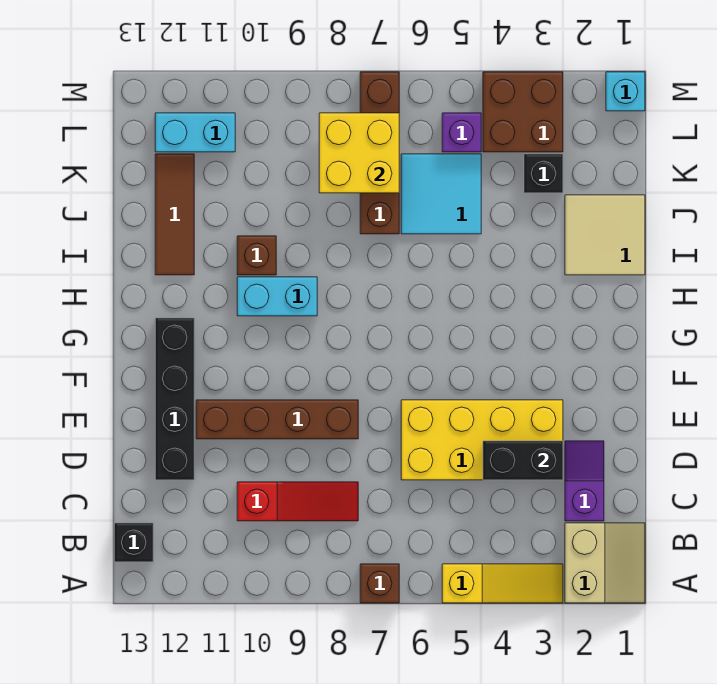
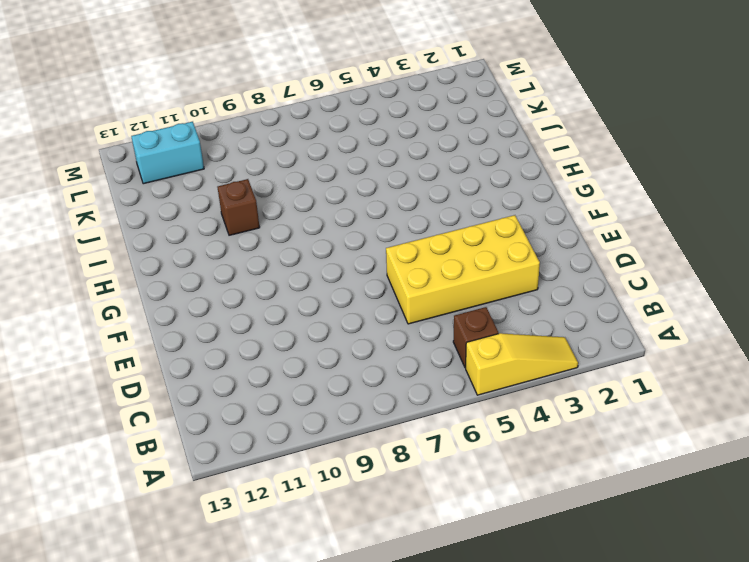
brown 1x1 brick [453,307,498,368] -> brown 1x1 brick moved to [360,564,399,603]
none -> tan 2x2 slope [565,523,645,603]
none -> black 1x1 brick [114,523,153,562]
none -> purple 1x2 slope [565,441,604,521]

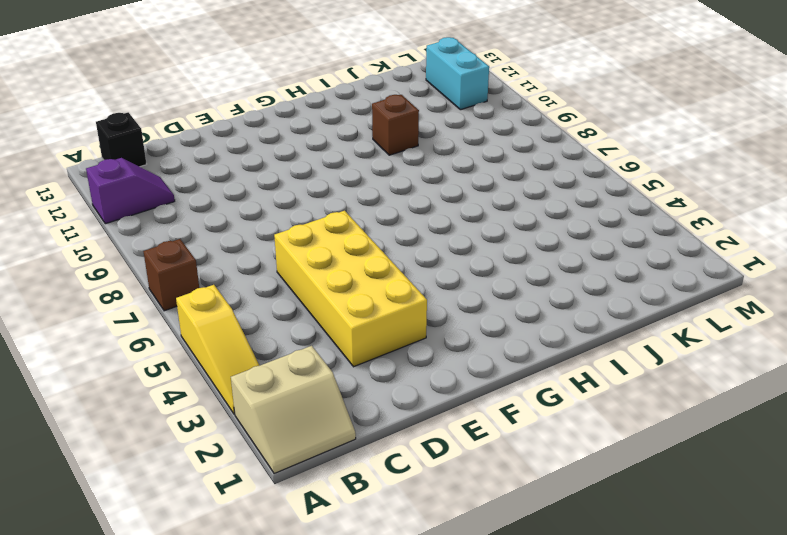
purple 1x2 slope [86,158,175,224] -> purple 1x2 slope moved to [565,441,604,521]
none -> red 1x3 slope [237,482,358,521]
none -> black 1x4 brick [155,318,194,480]
none -> brown 1x4 brick [196,400,358,439]

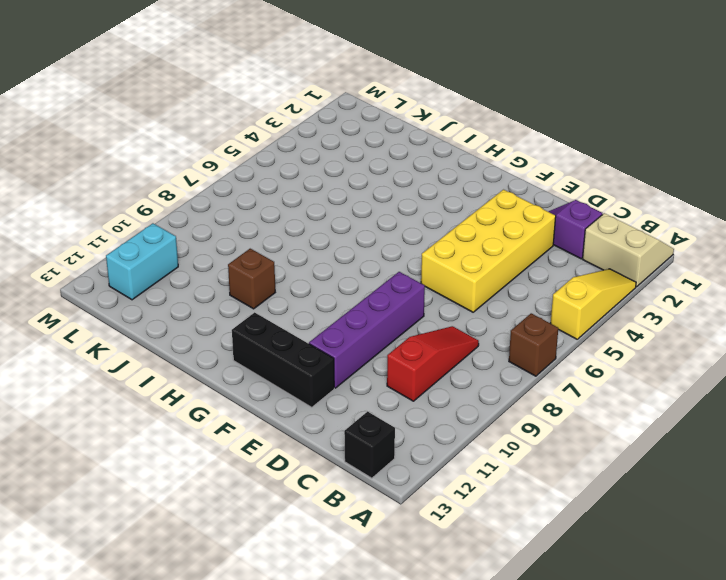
purple 1x4 brick [309,272,425,388] -> brown 1x4 brick [196,400,358,439]
black 1x3 brick [232,312,334,407] -> black 1x4 brick [155,318,194,480]
none -> cyan 1x2 brick [237,277,317,316]
none -> tan 2x2 tile [565,195,645,275]
none -> brown 1x3 tile [155,154,194,275]

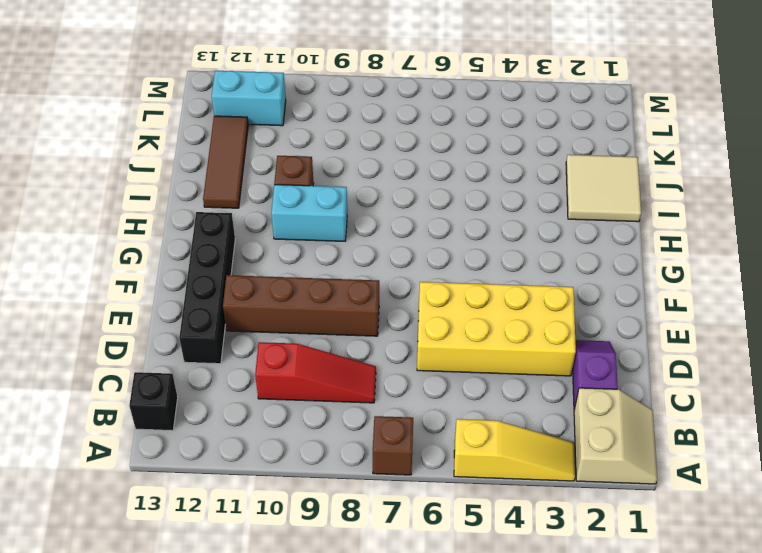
none -> cyan 2x2 tile [401,154,481,234]
none -> brown 1x4 brick [360,72,399,234]
none -> black 1x1 brick [524,154,563,193]

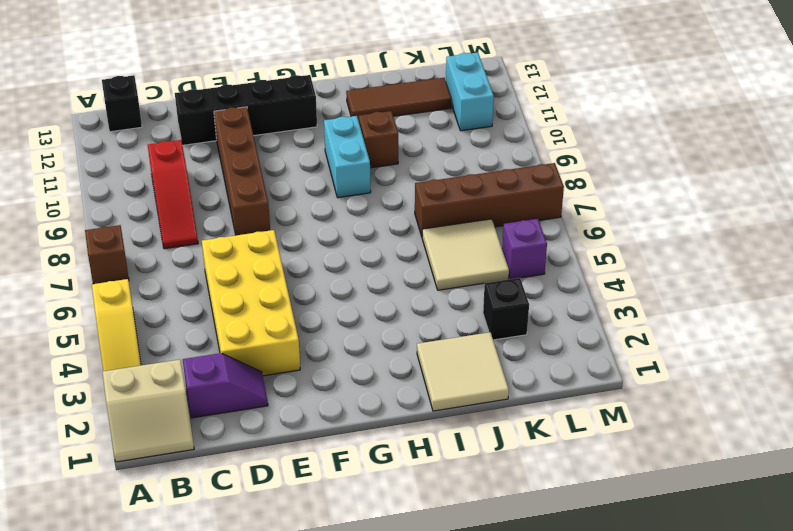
tan 2x2 tile [422,219,509,290] -> cyan 2x2 tile [401,154,481,234]
none -> brown 2x2 brick [483,72,563,152]
none -> cyan 1x1 brick [606,72,645,111]
none -> black 1x2 brick [483,441,563,480]

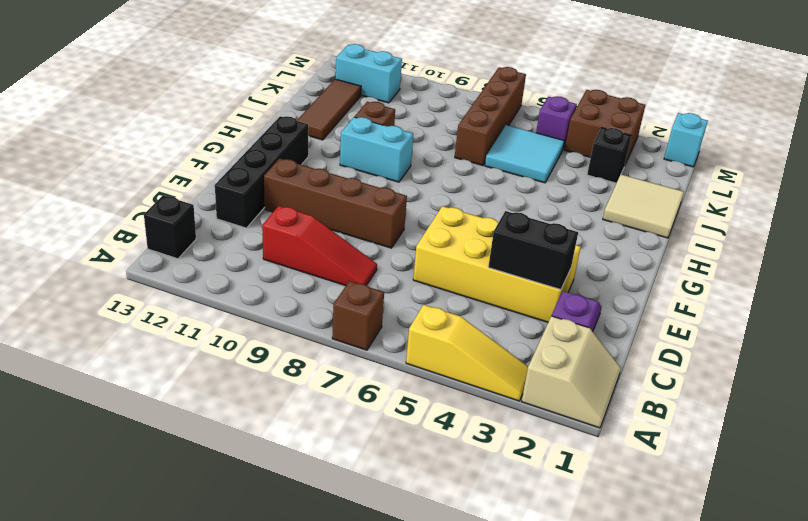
none -> yellow 2x2 brick [319,113,399,193]

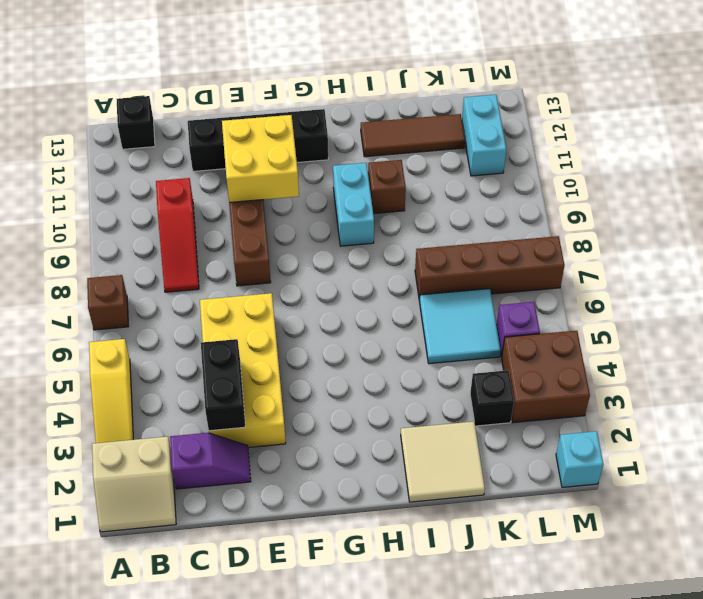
yellow 2x2 brick [222,115,299,203] -> yellow 2x2 brick moved to [319,113,399,193]

